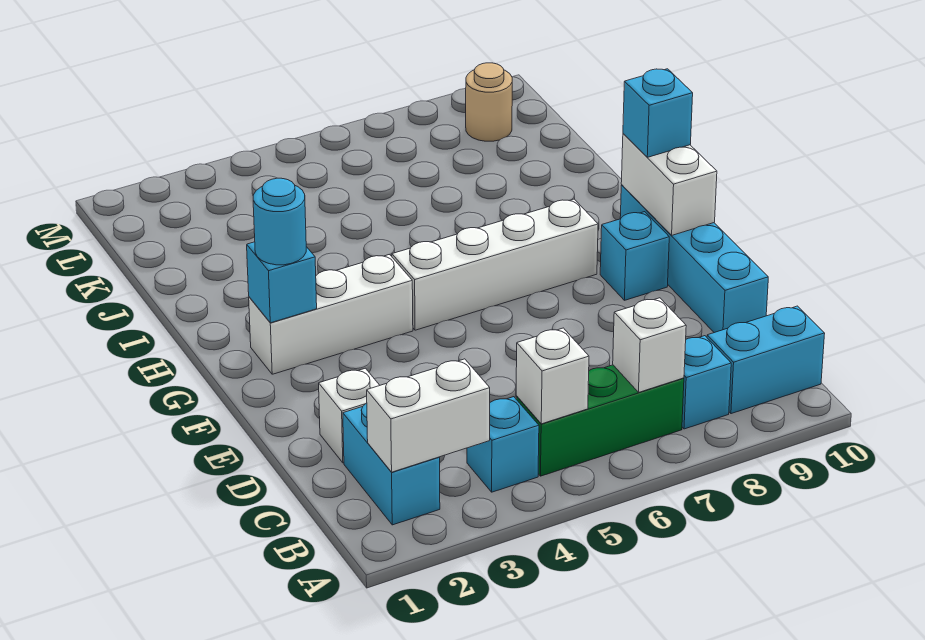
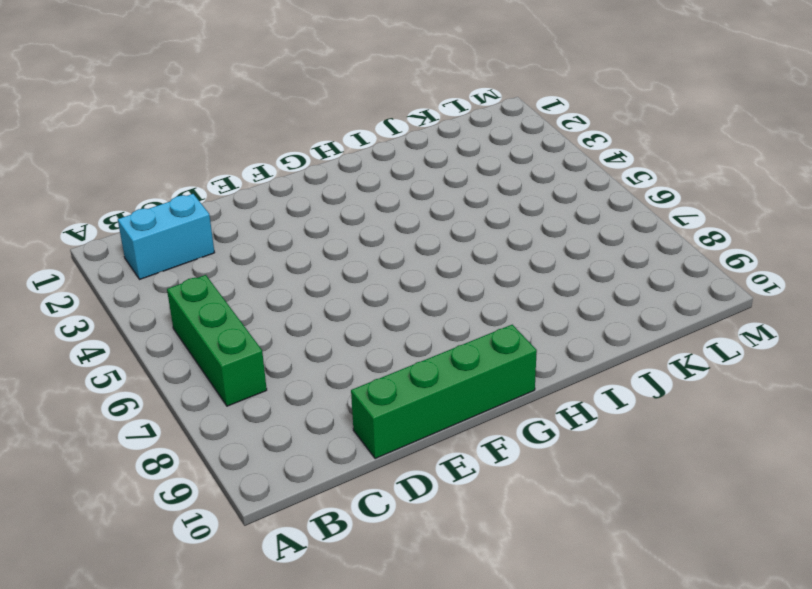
green 1x4 brick [351,325,537,459] -> cyan 1x4 brick [620,185,768,333]
none -> cyan 1x1 brick [467,397,539,492]
none -> cyan 1x1 brick [682,336,731,429]
none -> cyan 1x2 brick [707,306,825,414]

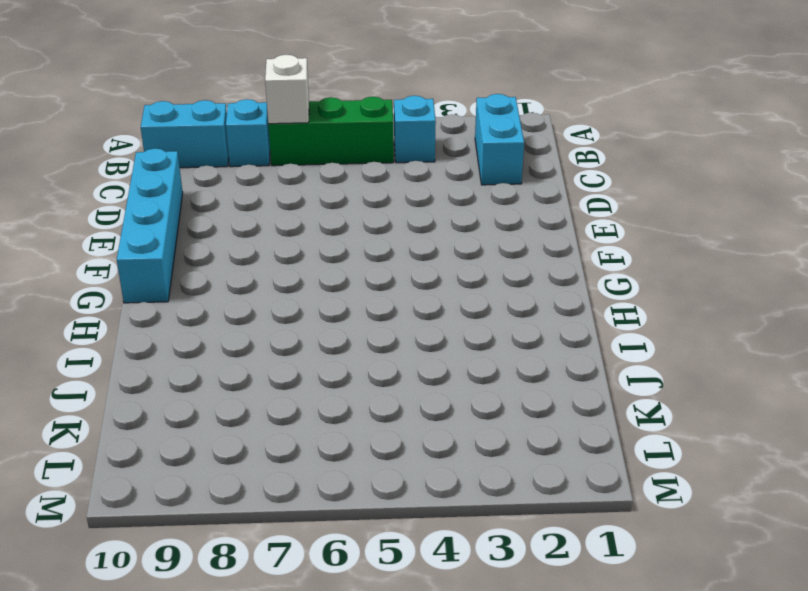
none -> white 1x1 brick [319,368,380,463]
none -> cyan 1x1 brick [600,212,669,300]
none -> white 1x3 brick [249,255,413,374]

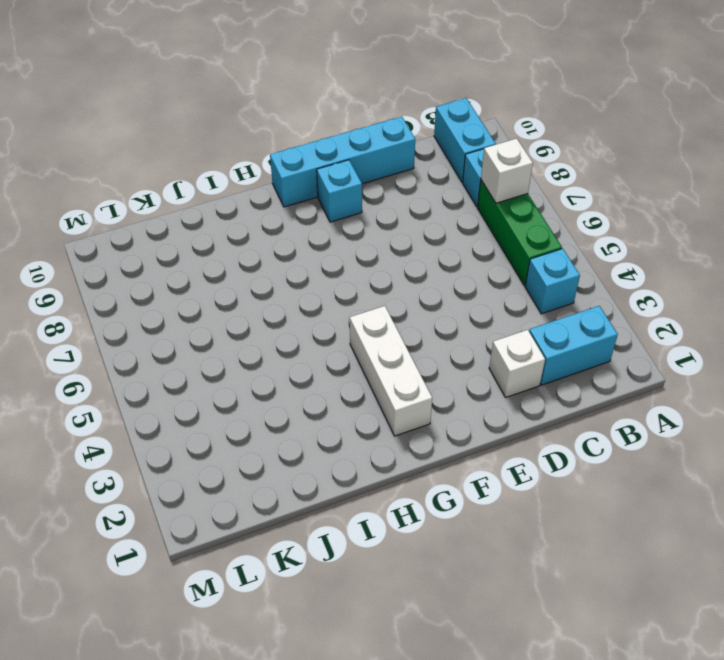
none -> white 1x4 brick [392,199,598,330]
none -> tan 1x1 round brick [466,63,512,141]
none -> white 1x2 brick [367,359,490,472]

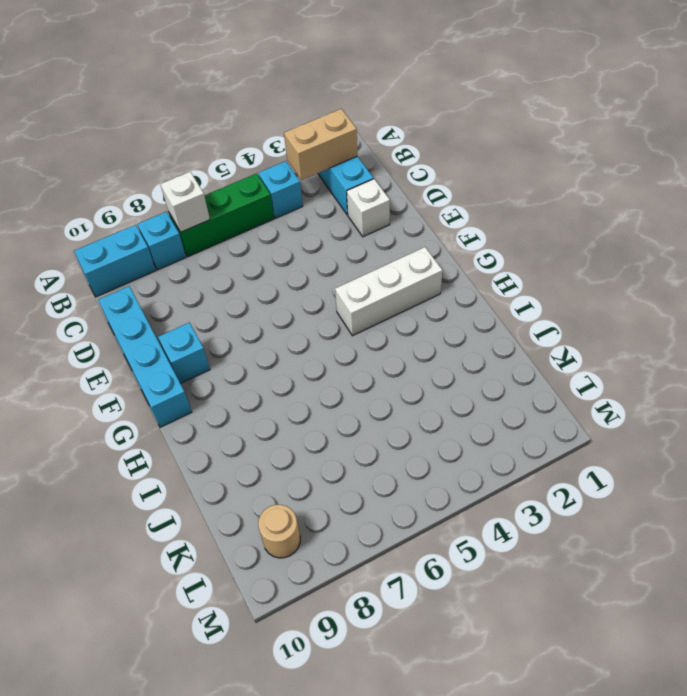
tan 1x2 brick [284,109,358,180] -> white 1x2 brick [367,359,490,472]
none -> white 1x4 brick [392,199,598,330]
none -> white 1x1 brick [516,328,589,424]
none -> white 1x2 brick [621,134,717,235]

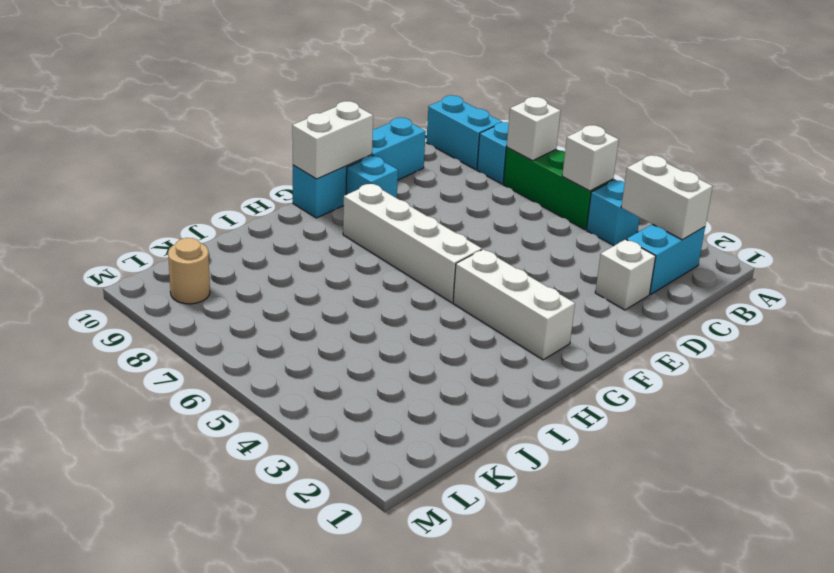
none -> cyan 1x1 brick [247,242,317,323]
none -> cyan 1x1 round brick [253,178,306,265]
none -> cyan 1x1 brick [623,69,693,157]

